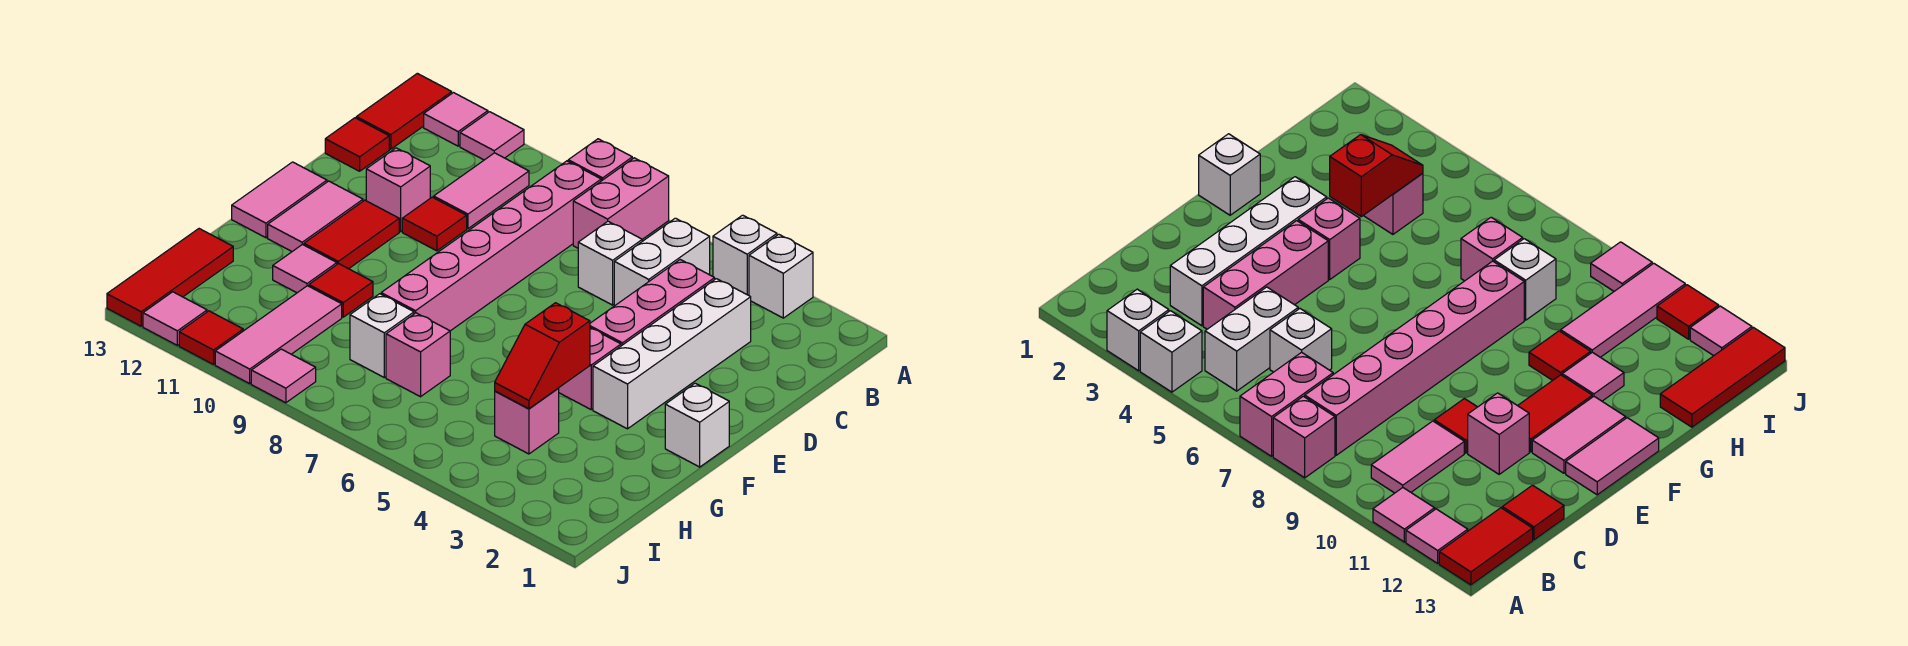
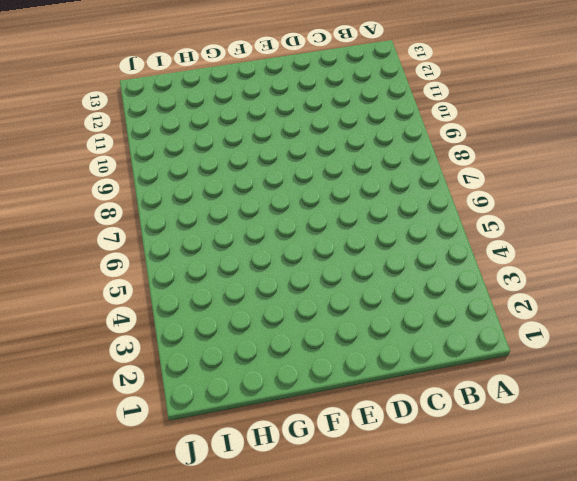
none -> white 1x1 brick [749,234,813,318]
none -> white 1x1 brick [713,215,777,295]
none -> pink 1x2 brick [573,158,669,248]
none -> pink 1x1 brick [568,139,632,181]

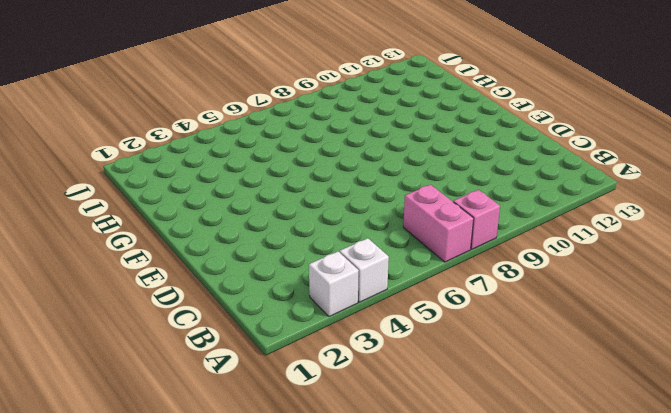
none -> pink 1x1 tile [460,112,524,160]
none -> pink 1x1 tile [424,93,488,146]
none -> red 1x2 tile [356,73,452,149]
none -> white 1x2 brick [614,218,710,306]

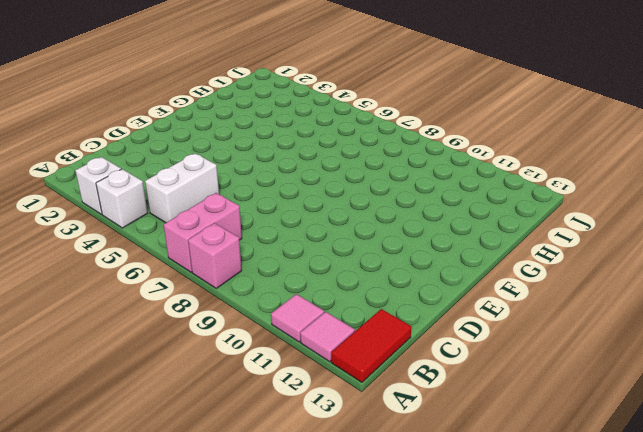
none -> pink 1x6 brick [381,161,601,331]
none -> pink 1x2 tile [434,153,529,229]
none -> white 1x4 brick [593,279,751,429]
none -> pink 1x3 brick [590,260,715,346]

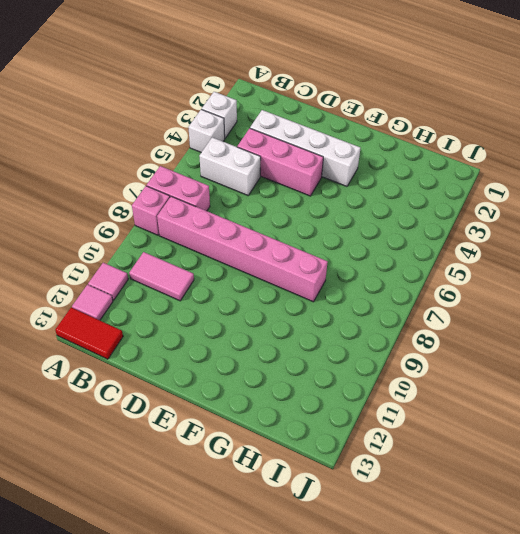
none -> white 1x1 brick [578,221,642,305]
none -> red 1x1 tile [325,118,389,171]
none -> red 1x1 tile [402,197,467,251]
none -> pink 1x1 brick [366,148,430,232]

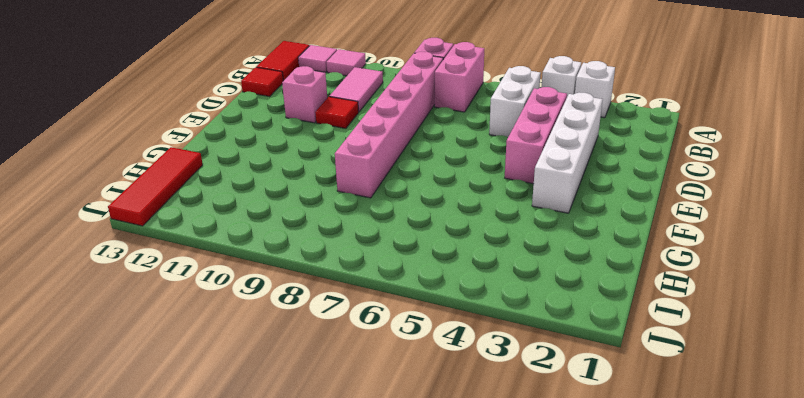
none -> white 1x1 brick [578,221,642,305]
none -> red 1x2 tile [304,200,399,269]
none -> pink 1x2 tile [268,181,363,251]
none -> pink 1x2 tile [232,162,327,238]

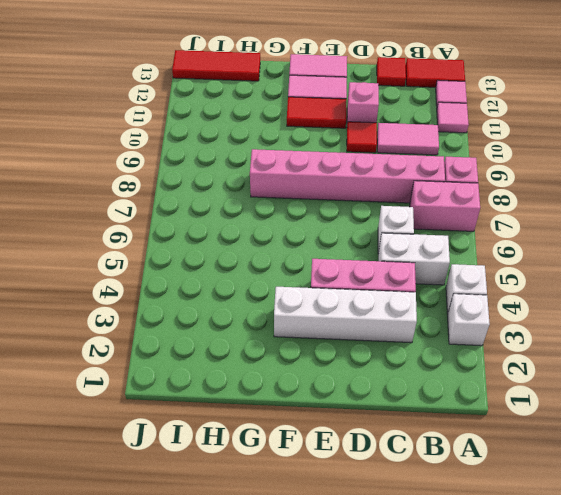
none -> white 1x1 brick [665,383,729,467]
none -> pink 1x1 brick [558,328,621,410]
none -> red 1x1 tile [309,264,373,317]
none -> pink 1x1 tile [273,244,337,293]

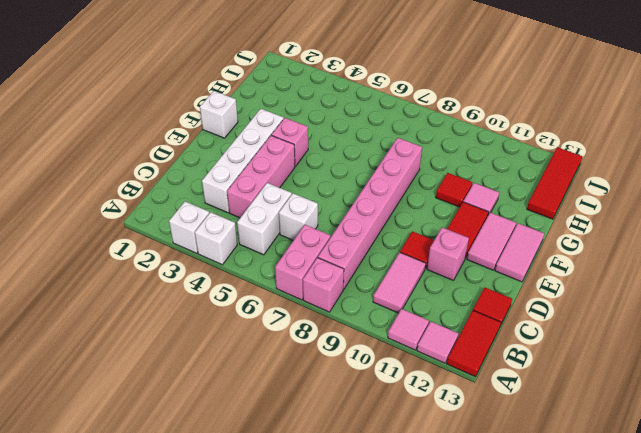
none -> pink 1x1 brick [495,389,559,454]
none -> pink 1x1 brick [386,313,450,397]
none -> white 1x1 brick [350,294,414,377]
none -> pink 1x3 tile [215,286,342,384]

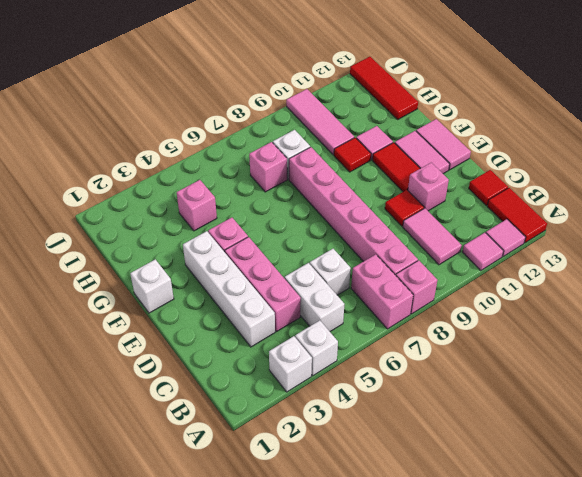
none -> pink 1x1 tile [251,349,316,403]
none -> red 1x1 tile [179,311,243,364]
none -> pink 1x1 tile [143,292,207,345]
none -> red 1x2 slope [495,303,590,409]

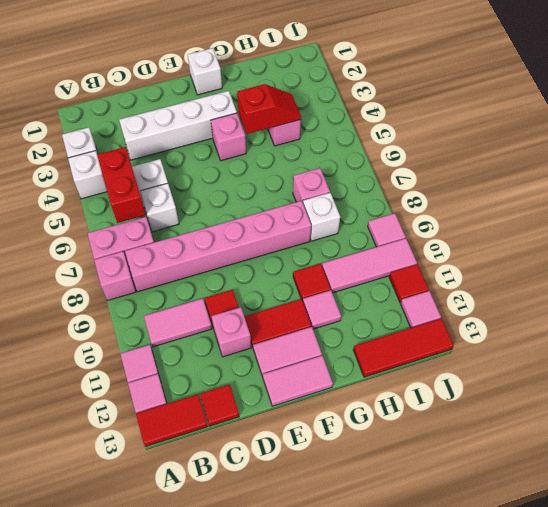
red 1x2 brick [97,147,146,223] -> none
none -> pink 1x3 brick [590,260,715,346]

